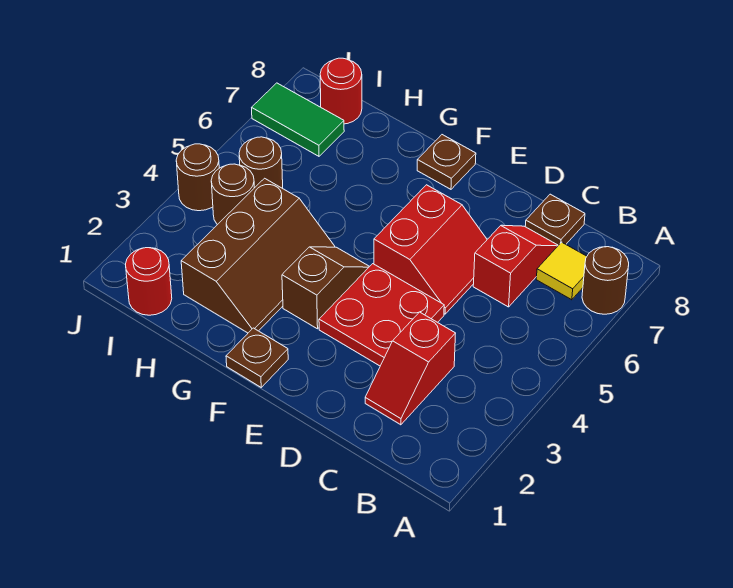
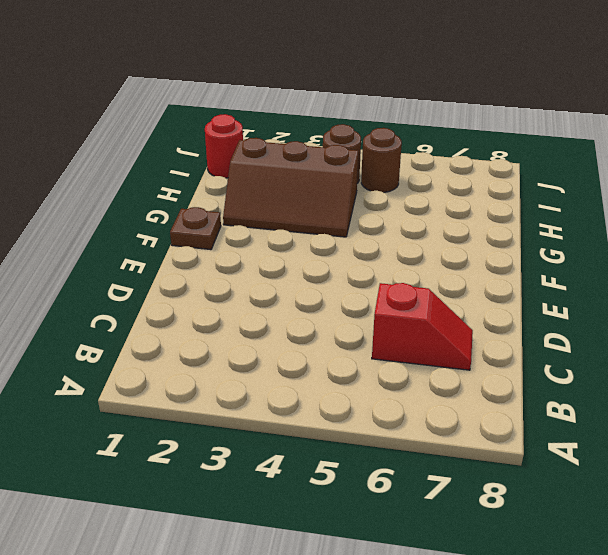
none -> brown 1x1 round brick [582,247,629,314]
none -> yellow 1x1 tile [536,242,587,300]
none -> red 1x2 slope [365,312,456,425]

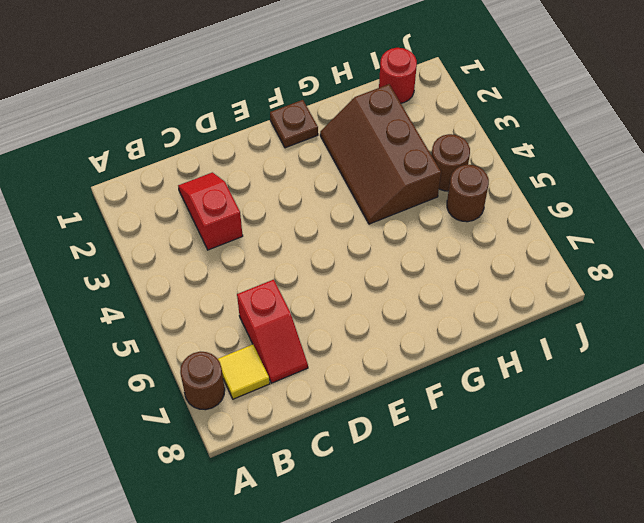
none -> brown 1x1 plate [525,194,585,245]
none -> red 2x2 plate [319,264,444,366]
none -> red 2x2 slope [374,185,487,314]

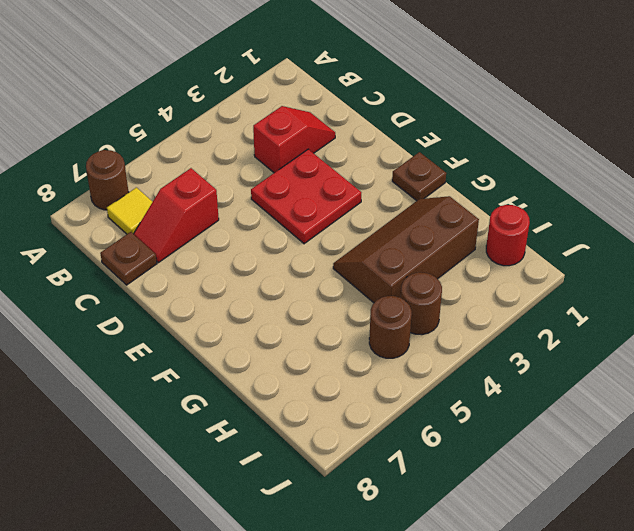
none -> red 2x2 slope [374,185,487,314]
none -> brown 1x2 slope [282,247,370,329]
none -> brown 1x1 plate [417,135,476,189]

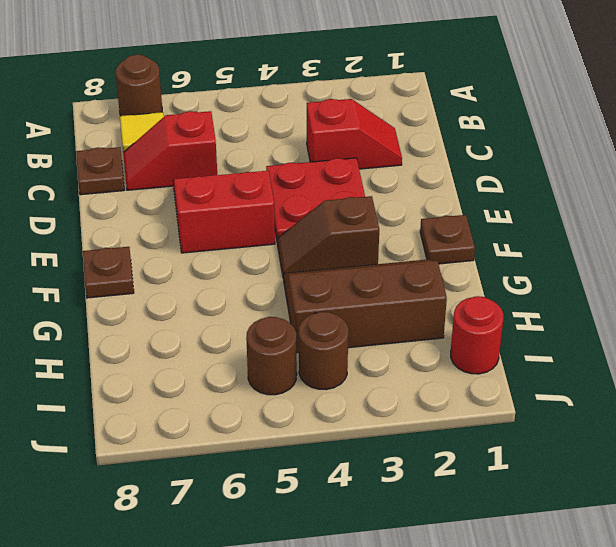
none -> green 1x2 tile [252,83,344,156]
none -> red 1x1 round brick [320,58,362,124]
none -> brown 1x1 round brick [176,144,219,211]

